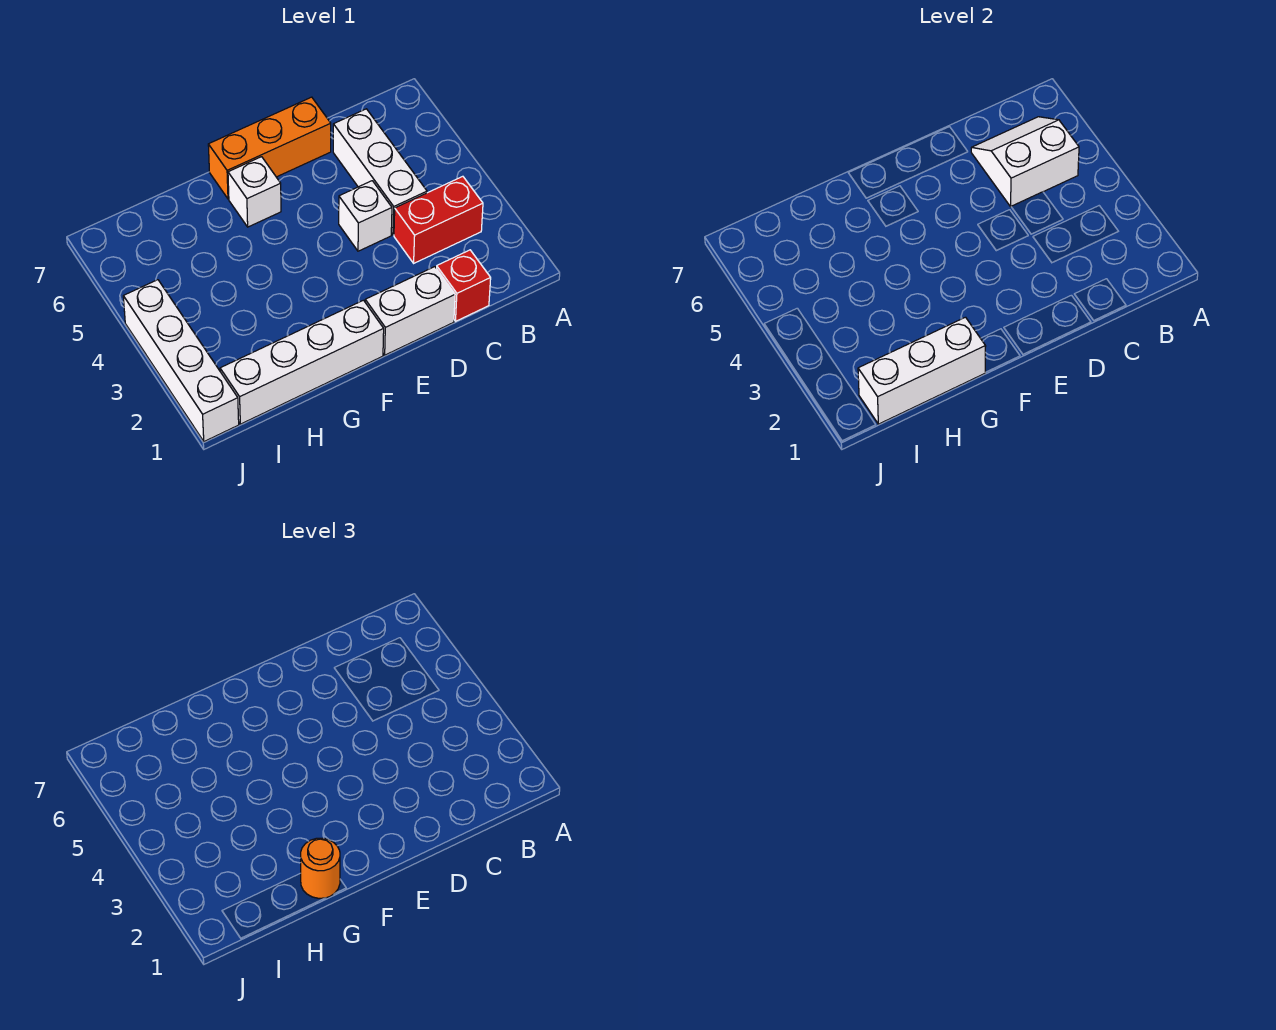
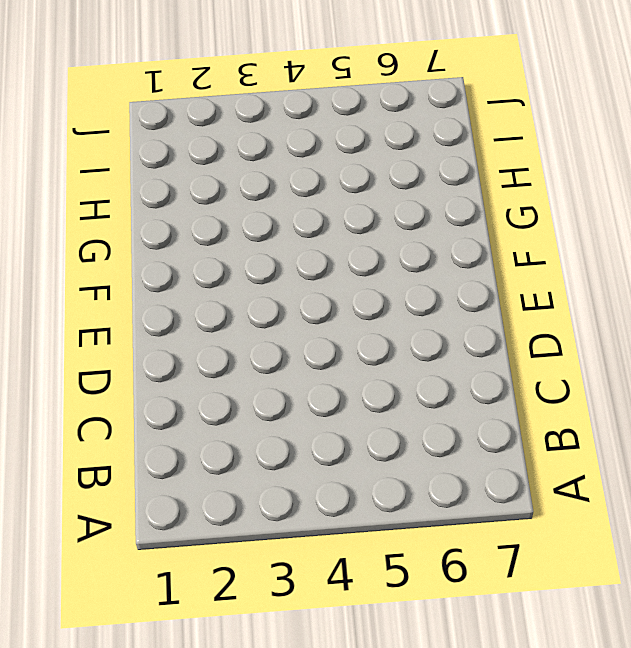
none -> red 1x2 brick [394,176,483,263]
none -> red 1x1 brick [437,250,491,321]
none -> white 1x3 brick [333,109,427,235]

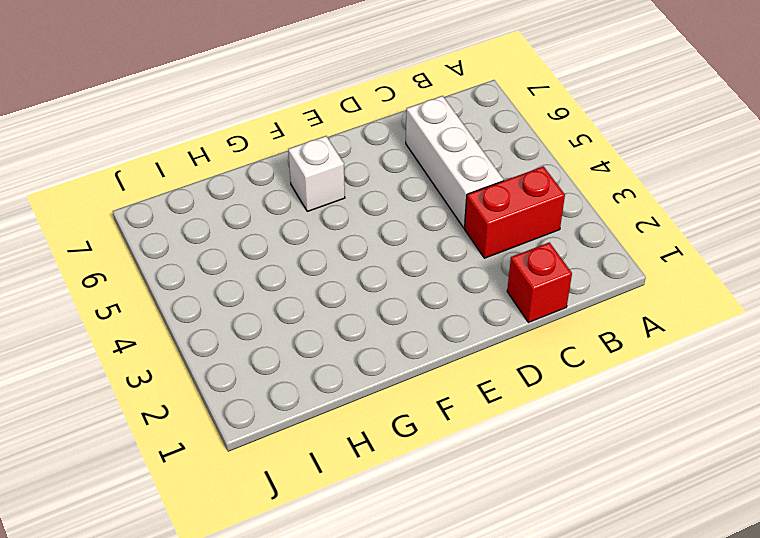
none -> white 1x2 brick [365,267,455,355]
none -> white 1x1 brick [339,181,392,251]
none -> orange 1x3 brick [208,97,331,199]

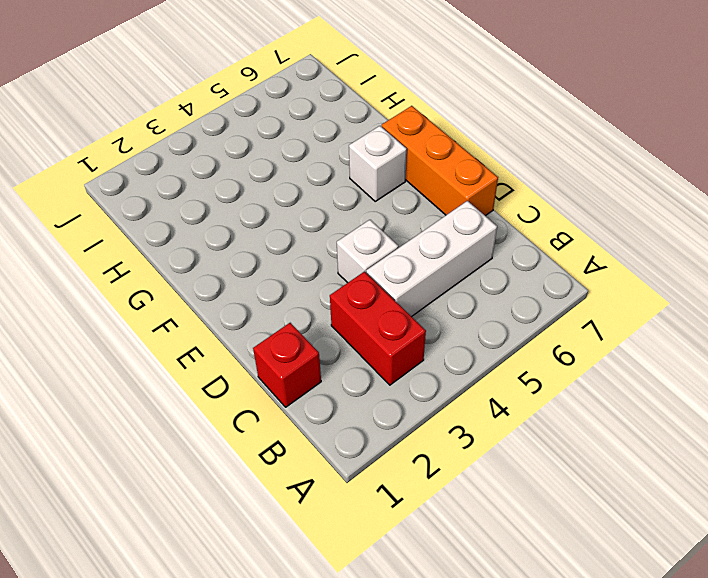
none -> white 1x2 brick [365,267,455,355]
none -> white 1x4 brick [220,300,384,424]
none -> white 1x4 brick [123,280,239,442]

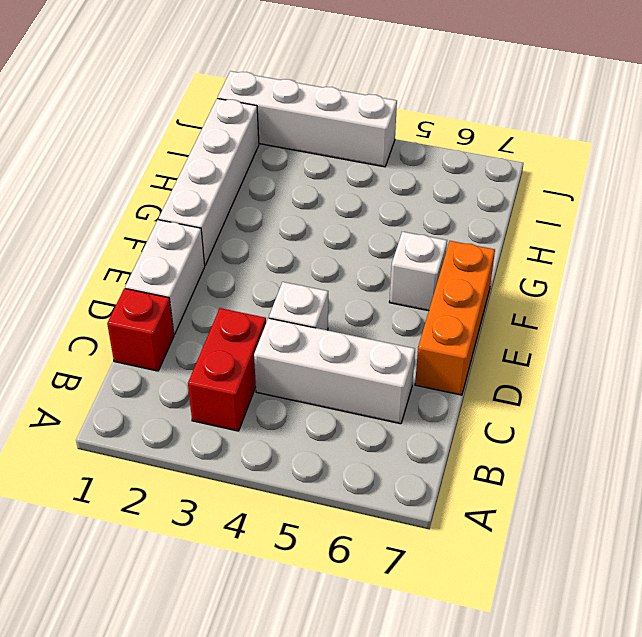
none -> white 2x2 slope [971,117,1079,207]
none -> white 1x3 brick [858,317,986,424]
none -> orange 1x1 round brick [301,838,340,898]

